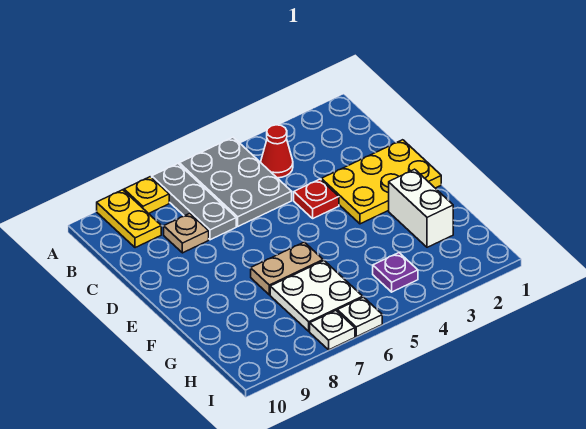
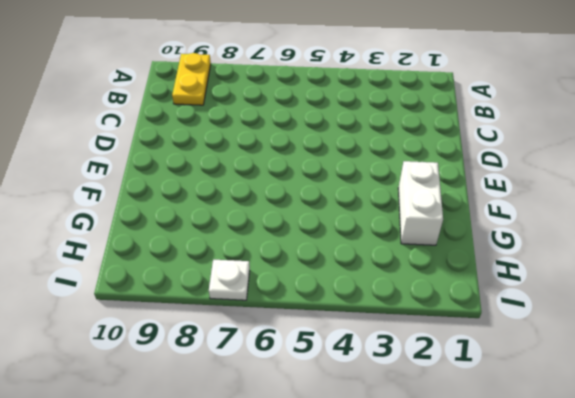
none -> grey 2x3 plate [179,137,292,226]
none -> grey 1x3 plate [152,164,236,240]
none -> yellow 1x1 plate [124,177,169,214]

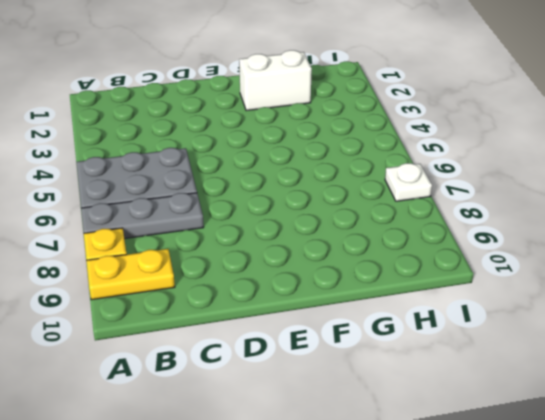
none -> red 1x1 cone [261,125,293,178]
none -> tan 1x1 plate [164,213,209,253]
none -> yellow 2x3 plate [321,140,441,224]

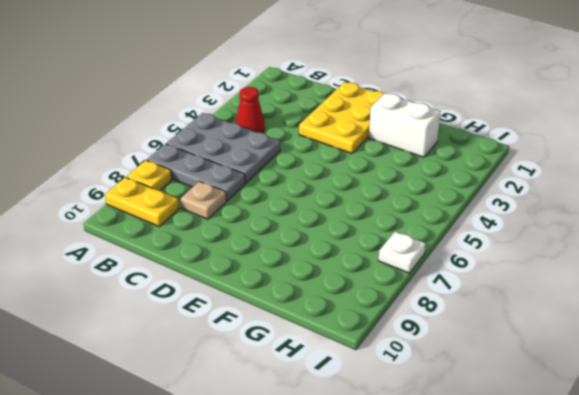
none -> red 1x1 plate [294,179,339,218]
none -> tan 1x2 plate [251,242,323,295]
none -> white 2x2 plate [270,261,363,331]

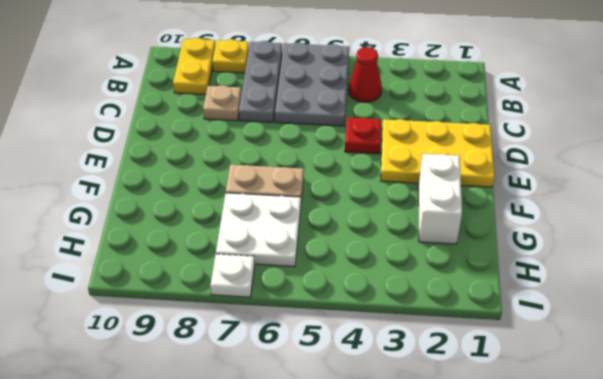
none -> purple 1x1 plate [373,253,418,292]
none -> white 1x1 plate [337,297,382,337]

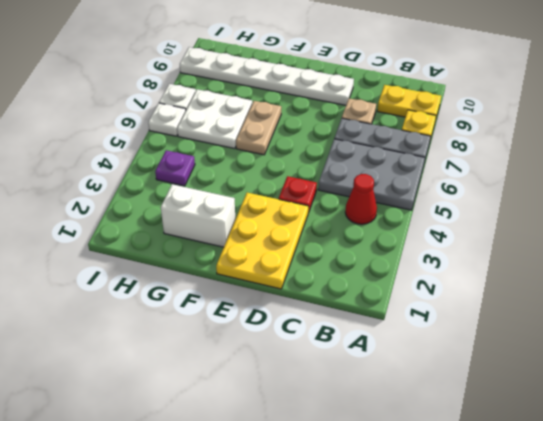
white 1x6 plate [180,47,354,105] -> none

